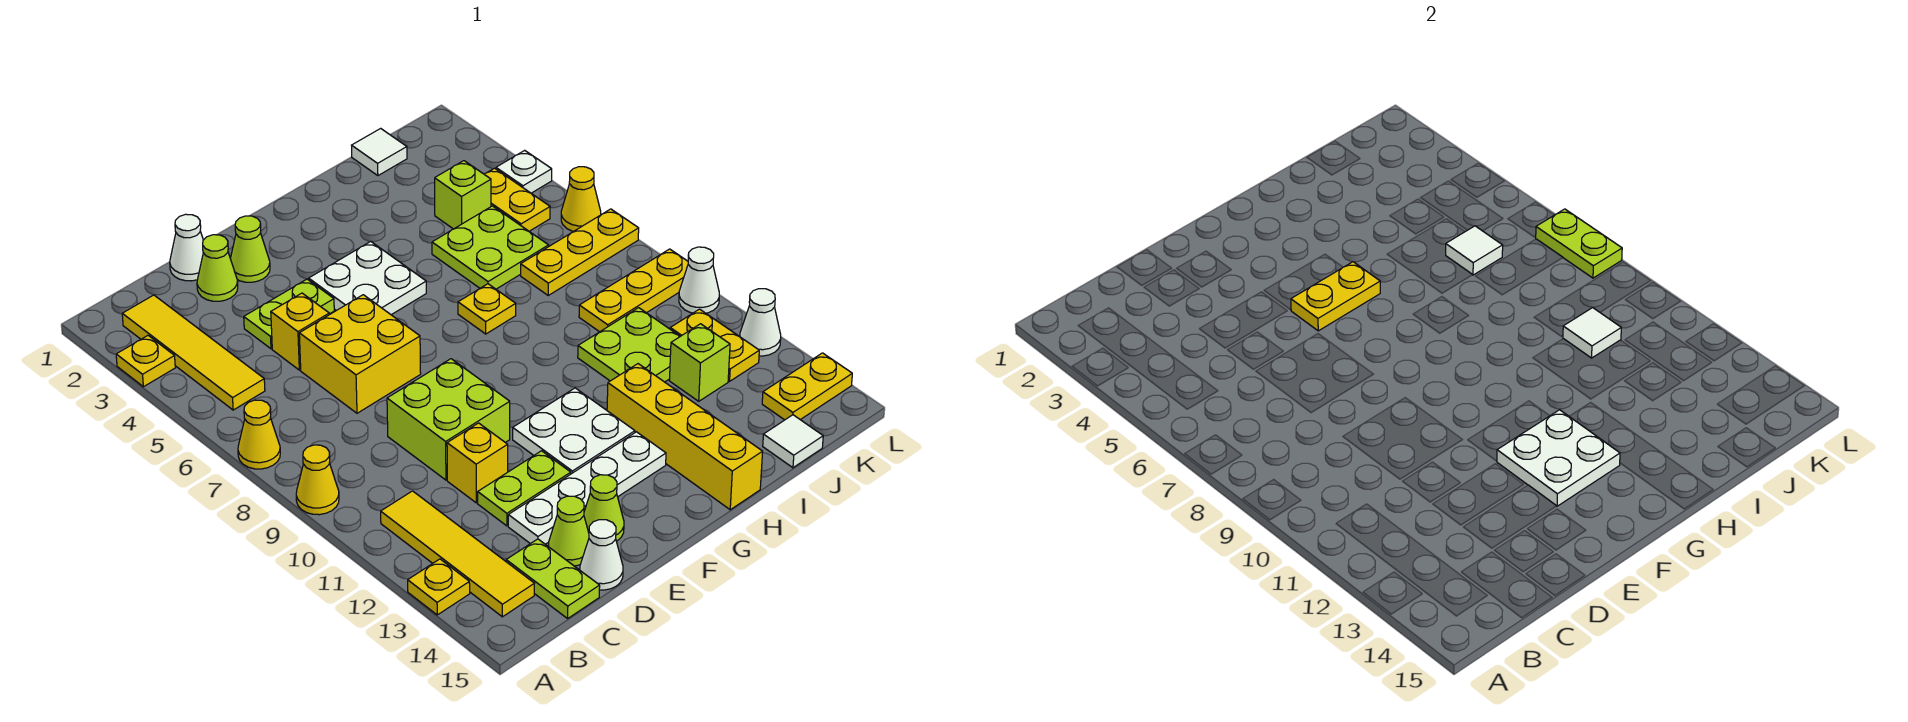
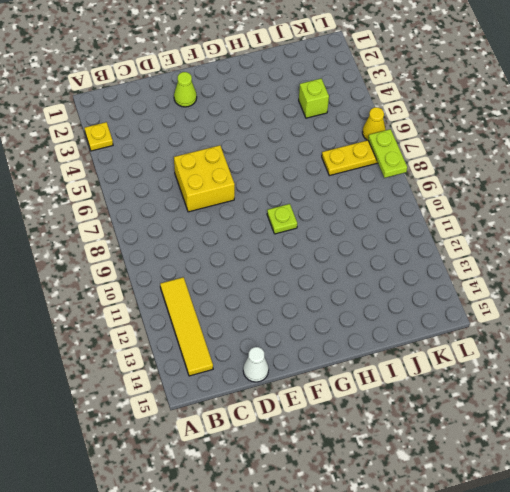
lime 1x1 plate [267,204,297,234] -> none
none -> yellow 1x1 cone [238,400,280,469]
none -> yellow 1x1 cone [296,445,339,515]
none -> yellow 1x1 plate [408,559,470,615]
none -> yellow 1x4 tile [122,295,265,410]

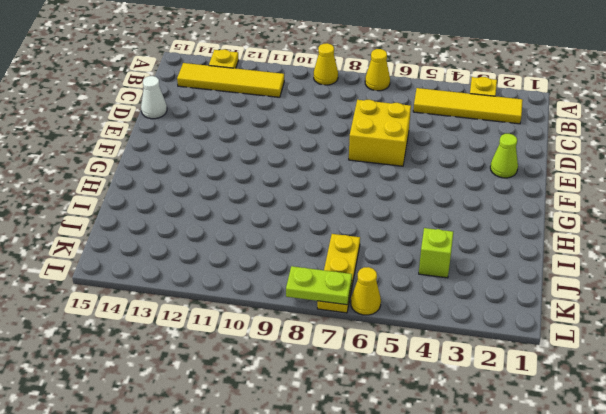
none -> lime 1x2 plate [506,539,600,618]
none -> white 1x1 cone [170,214,203,281]
none -> lime 1x1 cone [197,235,238,301]
none -> lime 1x2 plate [244,279,334,349]

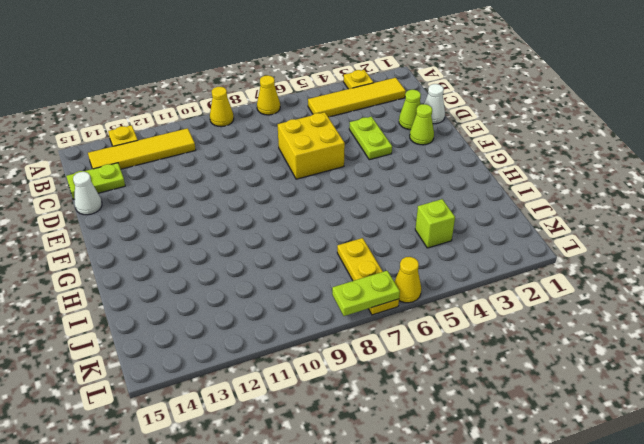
none -> yellow 1x1 brick [271,293,329,370]
none -> lime 2x2 brick [387,359,510,480]
none -> yellow 1x1 brick [447,423,508,503]
none -> lime 1x2 plate [478,451,571,526]

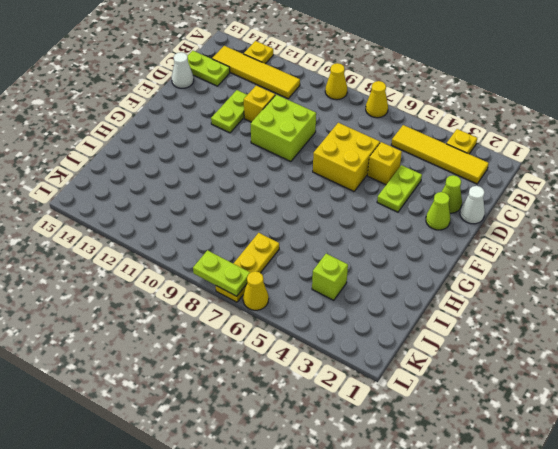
none -> white 1x4 plate [508,432,666,544]
none -> lime 1x1 cone [549,496,589,566]
none -> lime 1x1 cone [584,475,624,541]
none -> white 2x2 plate [309,241,426,315]

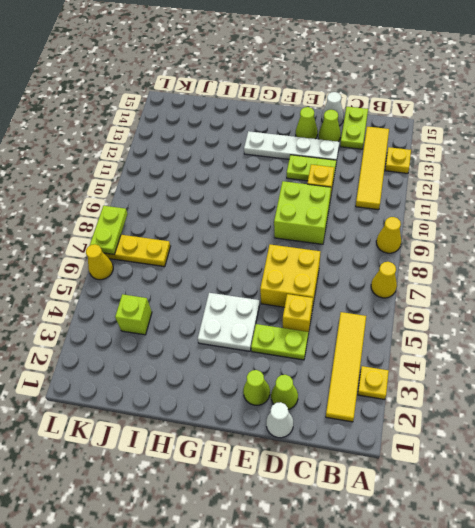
none -> white 2x2 plate [513,388,635,474]
none -> yellow 1x1 plate [458,284,516,334]
none -> yellow 1x4 brick [607,364,763,510]
none -> lime 2x2 plate [432,206,549,289]

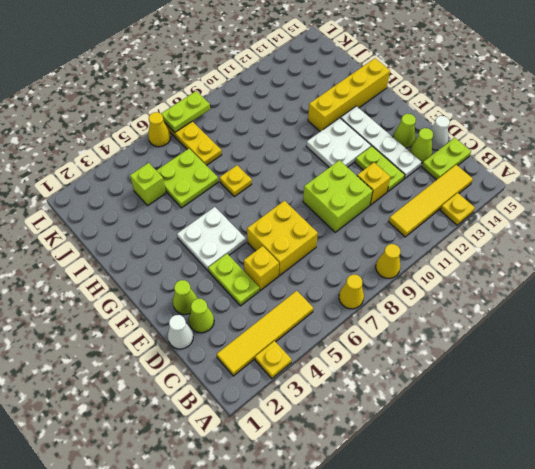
none -> lime 2x2 plate [578,308,680,382]
none -> white 1x1 tile [352,128,407,176]
none -> yellow 1x3 plate [579,249,688,332]
none -> lime 1x1 brick [669,324,730,401]

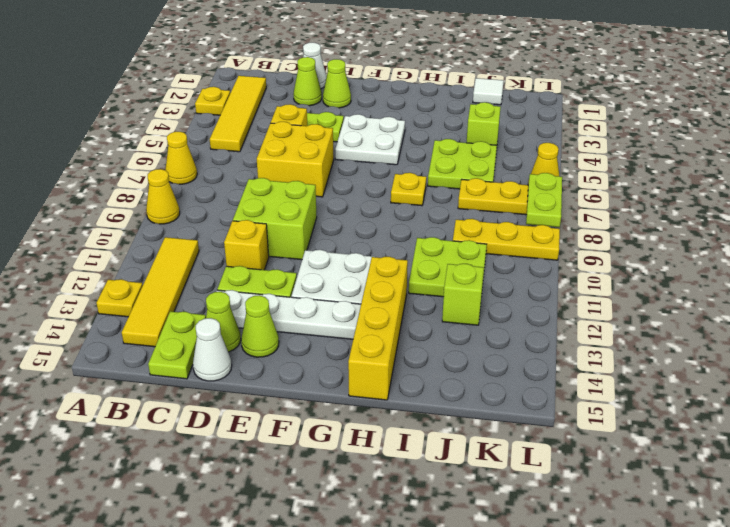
none -> white 1x1 tile [763,415,823,468]
none -> yellow 1x2 plate [484,168,550,231]
none -> yellow 1x2 plate [670,309,759,381]
none -> yellow 1x2 plate [762,353,852,420]

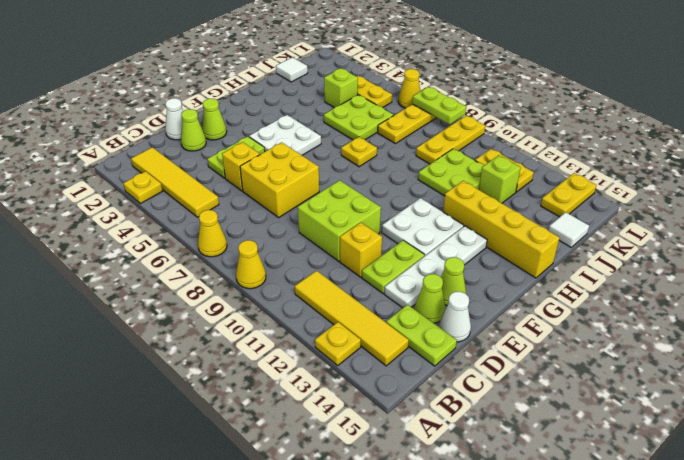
none -> white 1x1 plate [496,150,552,193]
none -> white 1x1 cone [679,247,719,313]
none -> white 1x1 cone [740,289,781,356]
none -> yellow 1x2 plate [1291,262,1380,331]

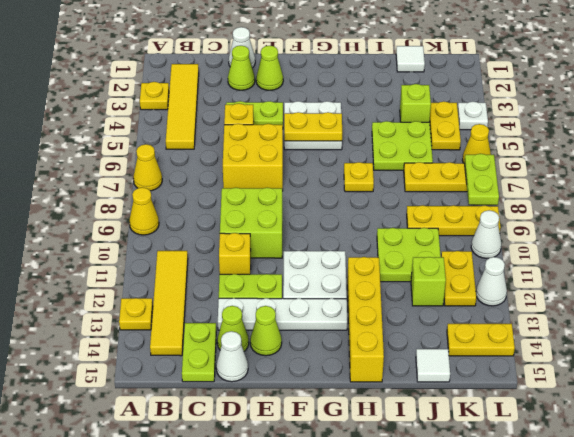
none -> white 2x2 plate [1497,410,1620,506]
none -> white 1x1 tile [1446,226,1503,275]
none -> white 1x1 tile [1563,308,1621,358]

